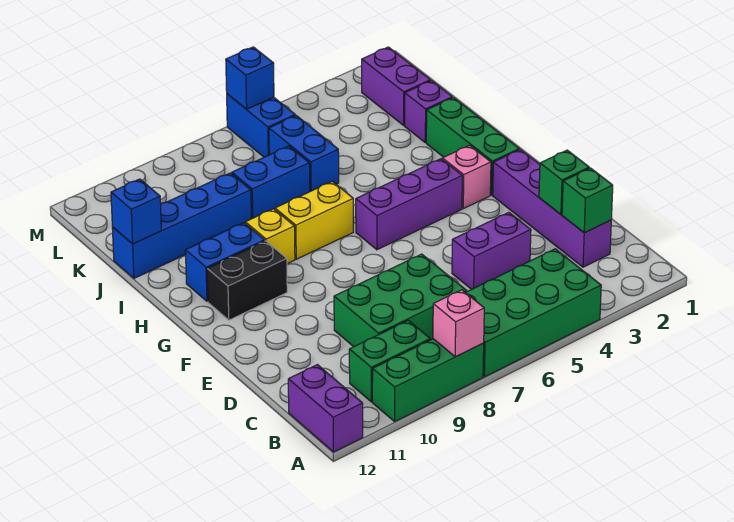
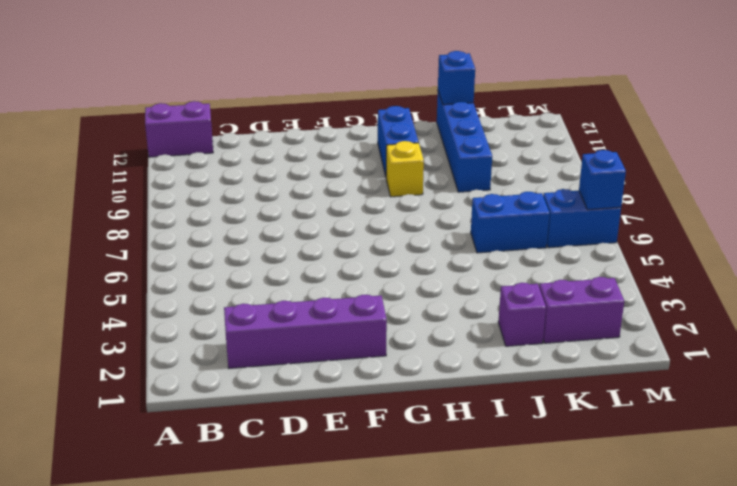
none -> green 2x4 brick [465,249,601,377]
none -> green 1x3 brick [372,339,484,422]
none -> green 1x2 brick [349,320,430,402]

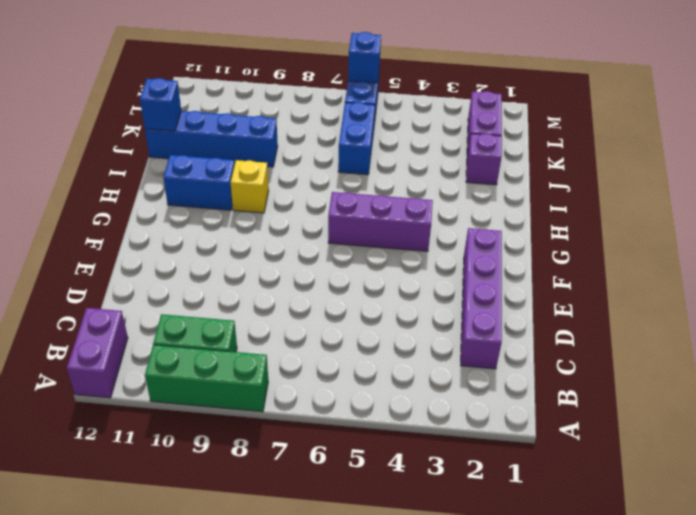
none -> green 2x4 brick [465,249,601,377]
none -> green 2x3 brick [334,254,467,347]
none -> purple 1x2 brick [452,212,531,289]

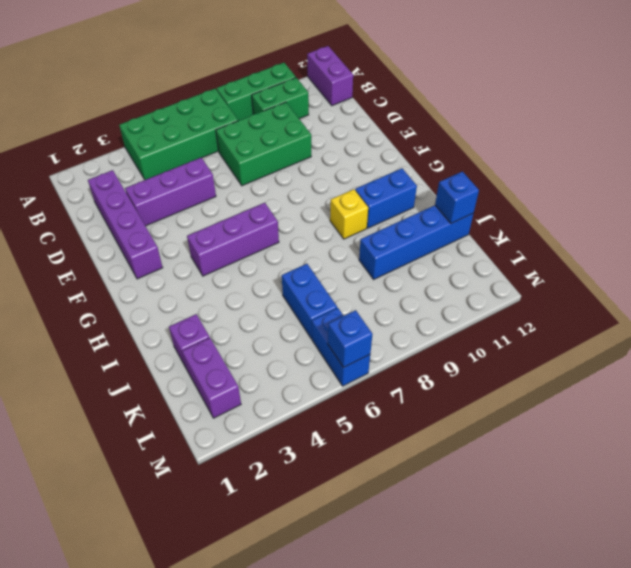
purple 1x3 brick [125,158,216,226] -> purple 1x2 brick [452,212,531,289]
none -> green 1x3 brick [426,98,519,195]
none -> pink 1x1 brick [442,145,491,209]
none -> black 1x2 brick [207,241,287,320]

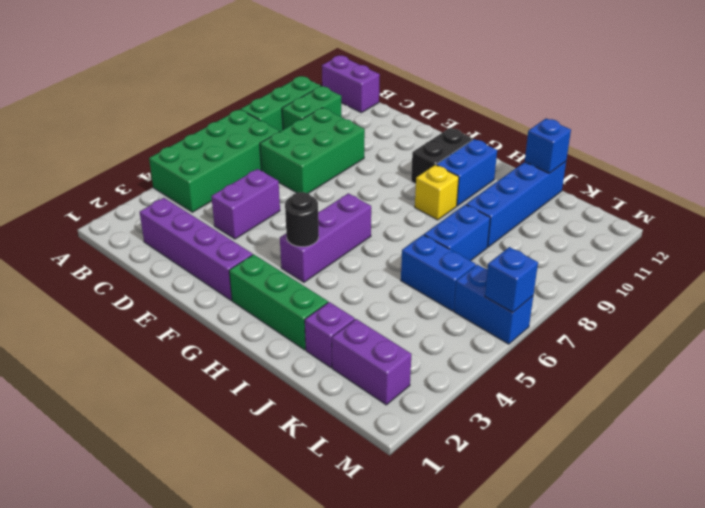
black 1x1 round brick [285,192,319,247] -> none
none -> pink 1x1 brick [442,145,491,209]
none -> yellow 1x2 brick [275,181,353,259]
none -> pink 1x1 brick [433,290,484,357]

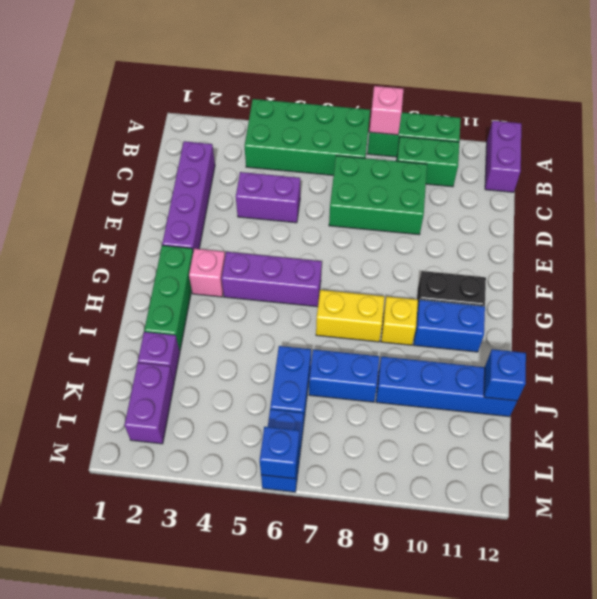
none -> green 1x1 brick [562,168,613,233]
none -> green 1x1 brick [539,150,589,214]

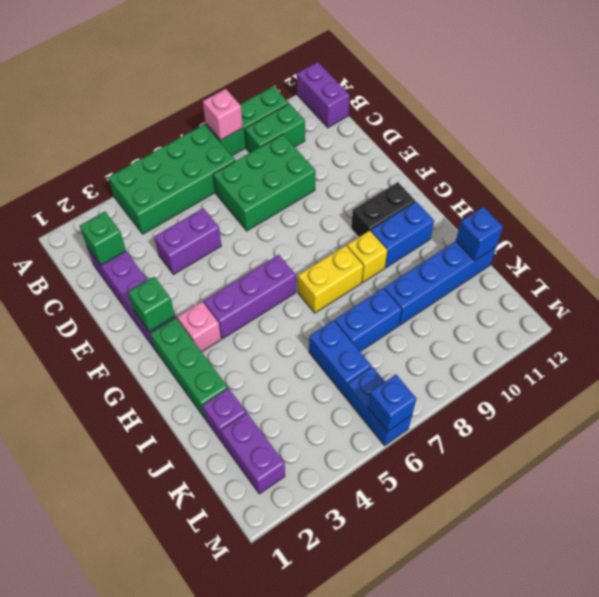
green 1x1 brick [128,277,175,332] -> green 1x1 brick moved to [539,150,589,214]

